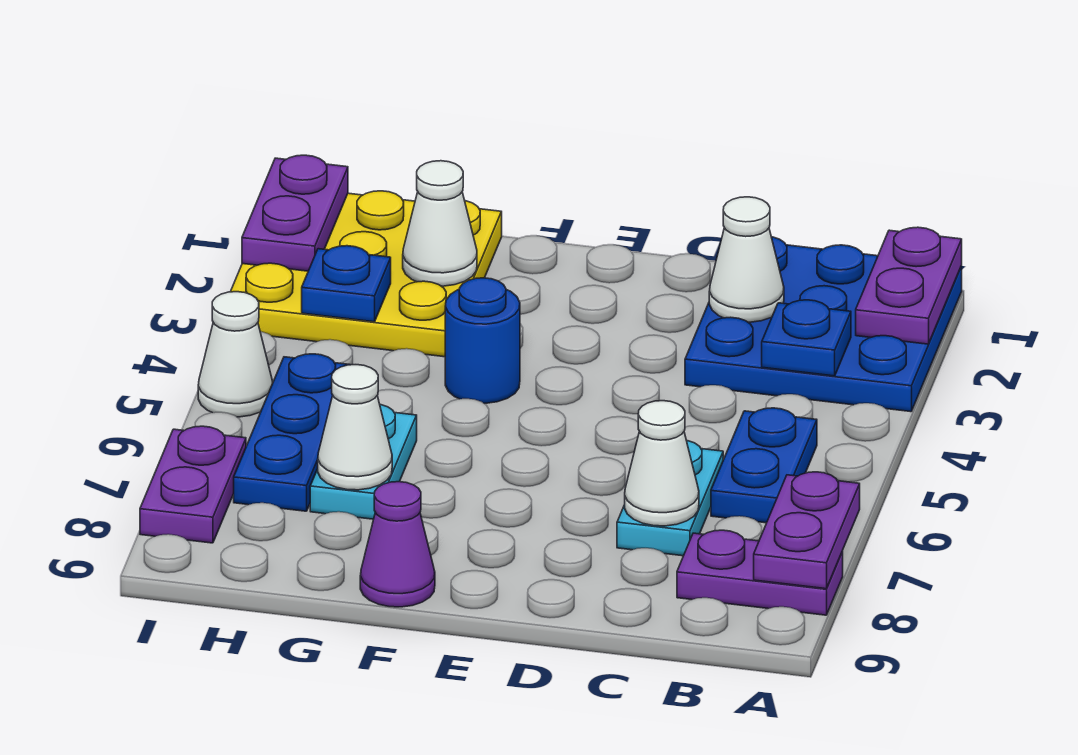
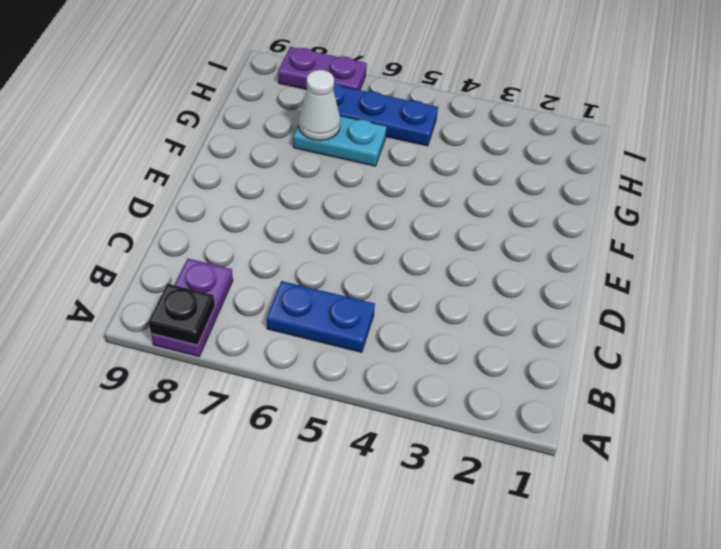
black 1x1 plate [149,284,215,345] -> purple 1x2 plate [754,472,860,589]
none -> blue 3x3 plate [685,237,962,412]
none -> cyan 1x2 plate [617,441,723,556]
none -> blue 1x1 round brick [445,278,520,403]

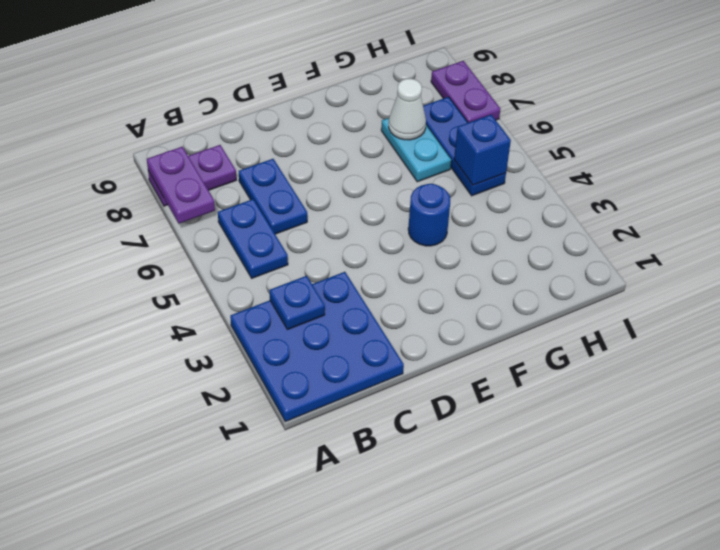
blue 1x2 plate [239,159,307,234] -> cyan 1x2 plate [617,441,723,556]
blue 1x1 brick [454,115,511,185] -> none
none -> purple 1x1 cone [360,482,435,607]
none -> yellow 3x3 plate [231,191,502,357]
none -> white 1x1 cone [198,292,273,417]

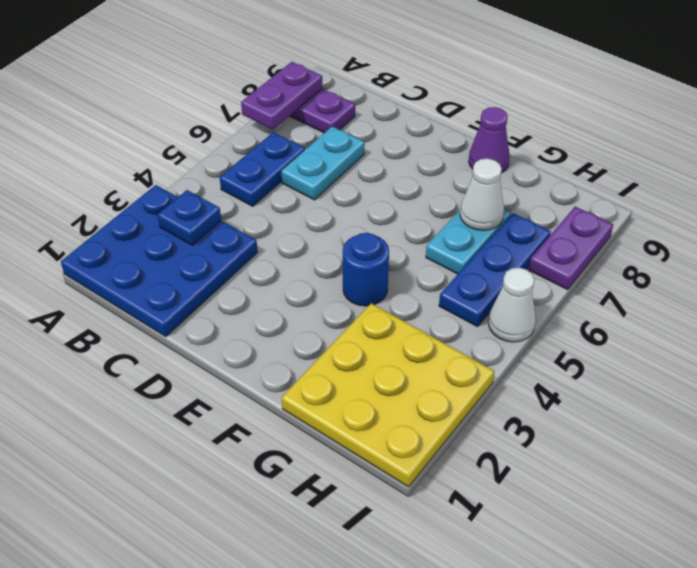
none -> purple 1x2 plate [856,227,962,344]
none -> white 1x1 cone [709,197,784,322]
none -> white 1x1 cone [625,401,699,526]

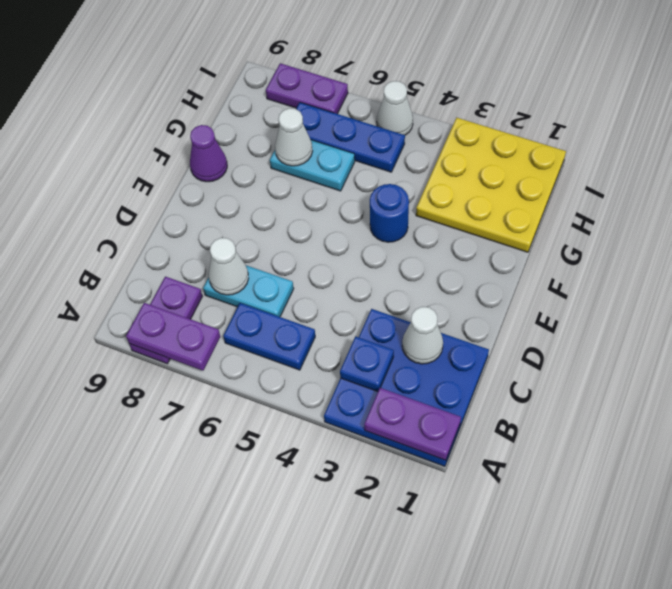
none -> white 1x1 cone [403,161,477,286]
none -> blue 1x1 plate [302,246,391,322]
none -> purple 1x2 plate [242,155,348,271]

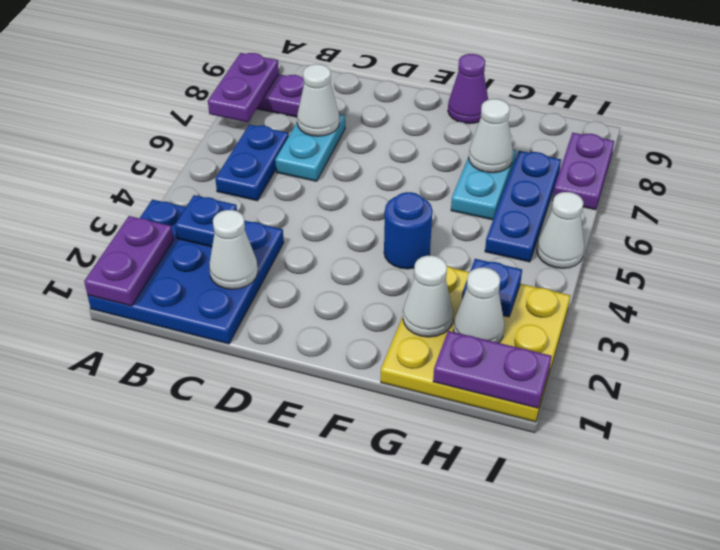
purple 1x2 plate [433,331,552,408] -> purple 1x2 plate turned to [242,155,348,271]
white 1x1 cone [453,267,504,343] -> none

